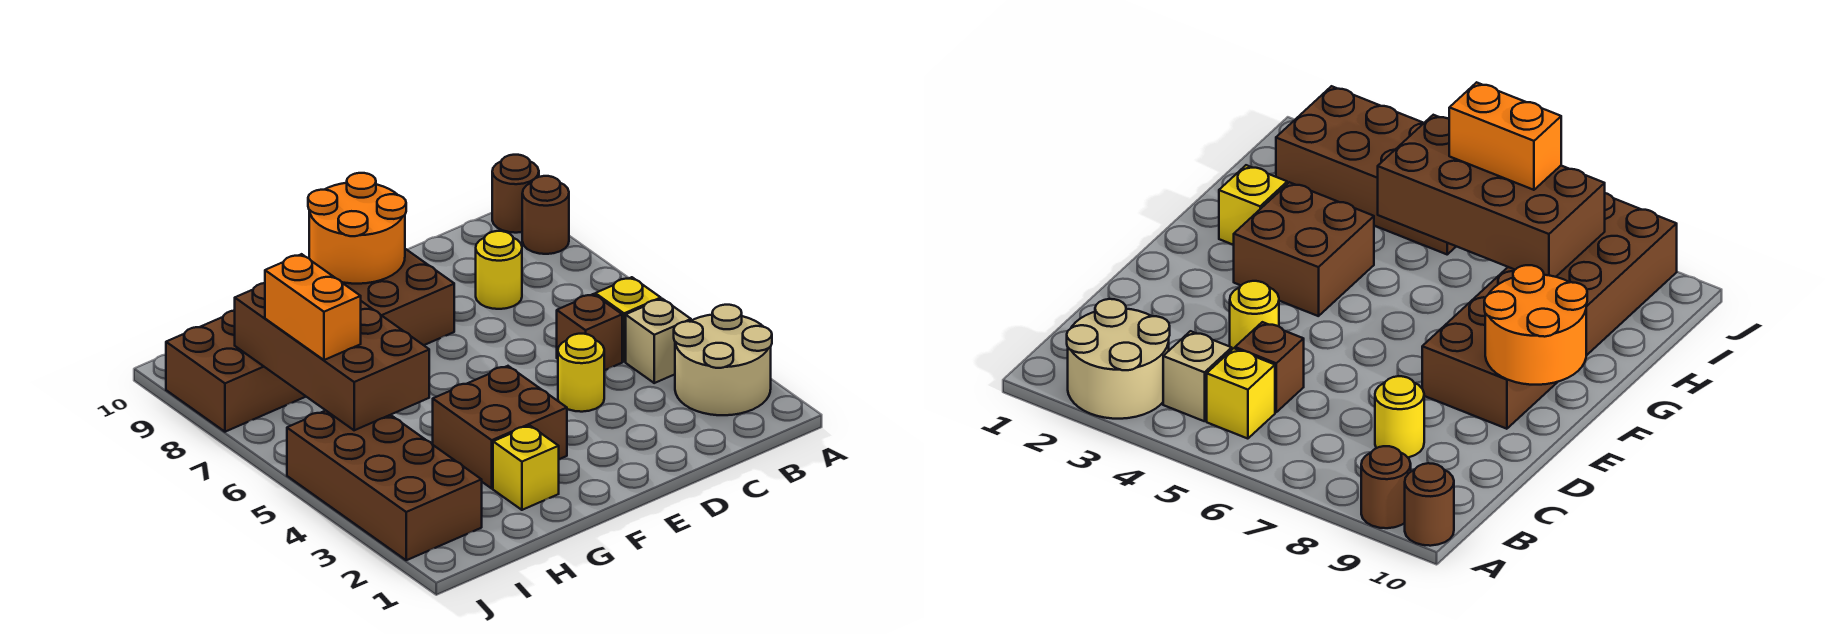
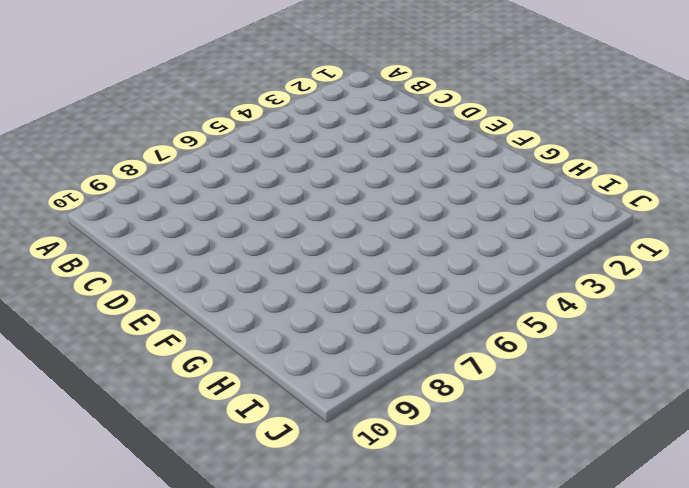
none -> tan 2x2 round brick [674,305,772,415]
none -> brown 1x1 round brick [522,176,569,254]
none -> brown 1x1 round brick [492,155,539,233]

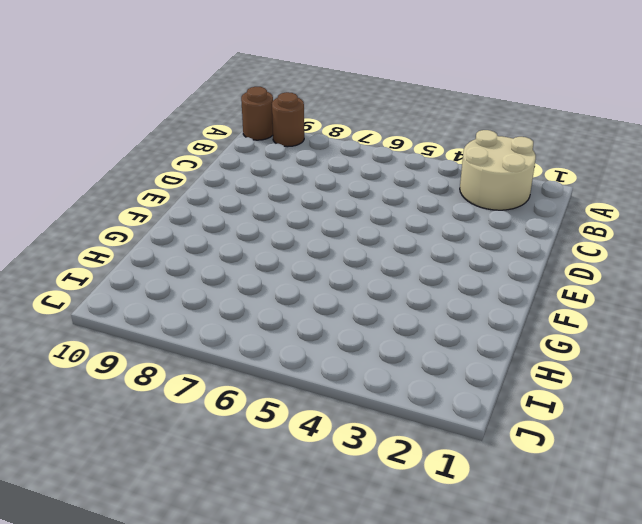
none -> tan 1x1 brick [626,299,691,383]
none -> yellow 1x1 brick [595,277,661,362]
none -> brown 1x1 brick [557,294,622,370]

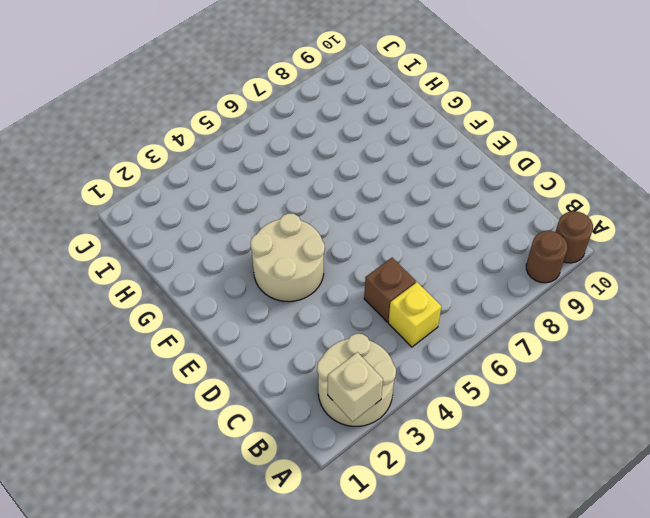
tan 1x1 brick [328,352,383,422] -> tan 1x1 brick moved to [626,299,691,383]
tan 2x2 round brick [250,213,325,302] -> brown 2x2 brick [433,366,567,488]
none -> yellow 1x1 round brick [476,231,522,309]
none -> yellow 1x1 round brick [558,334,604,412]
none -> brown 2x6 brick [166,249,454,432]

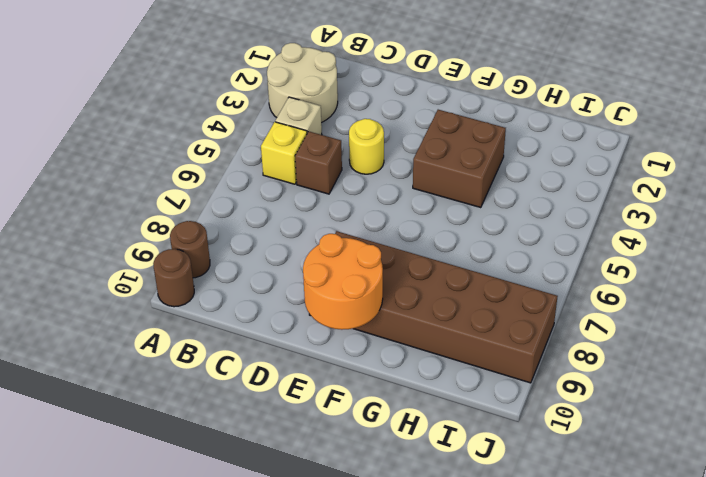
none -> yellow 1x1 round brick [476,231,522,309]
none -> yellow 1x1 brick [493,426,559,510]
none -> brown 2x4 brick [287,410,482,560]

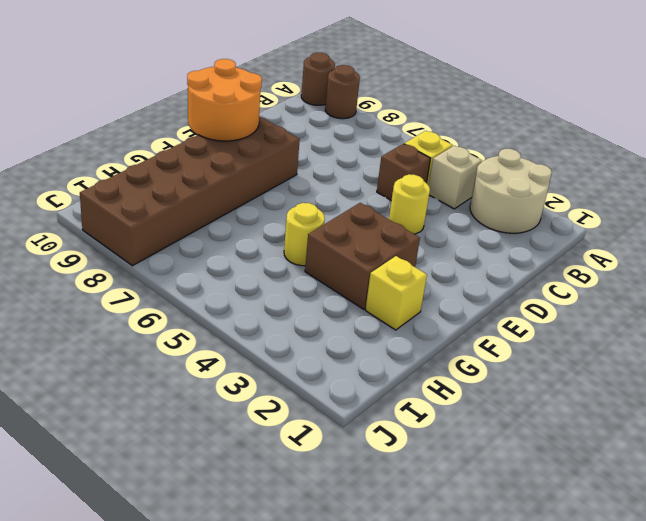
yellow 1x1 round brick [284,203,325,266] -> yellow 1x1 round brick moved to [476,231,522,309]
none -> brown 2x4 brick [287,410,482,560]
none -> brown 2x4 brick [235,283,429,430]
none -> orange 1x2 brick [265,254,361,360]

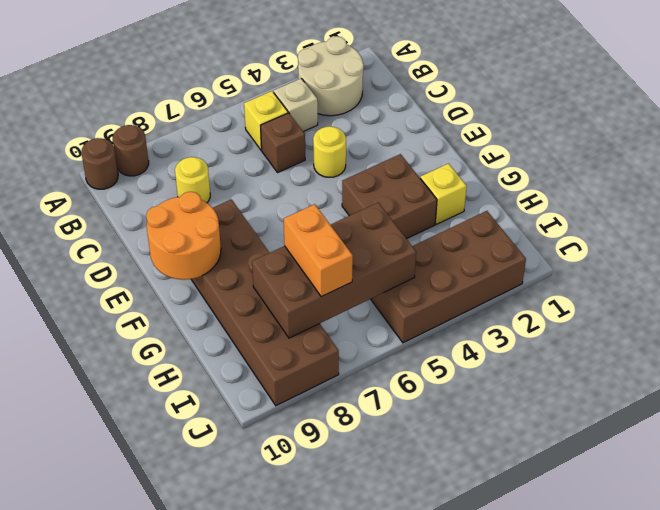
orange 1x2 brick [284,204,353,297] -> orange 1x2 brick turned to [265,254,361,360]

